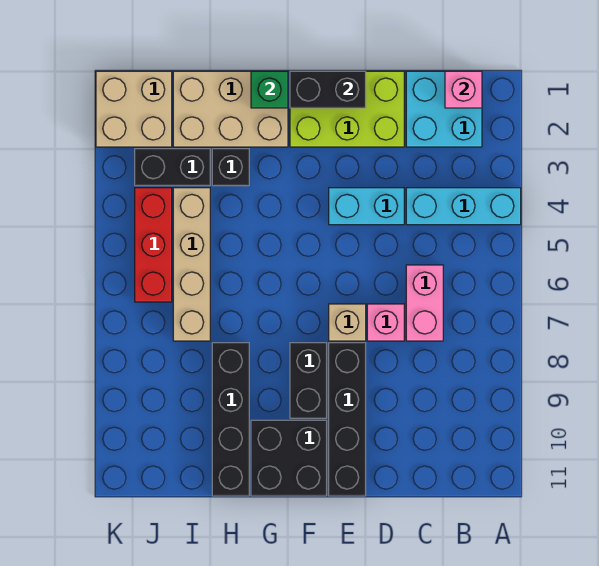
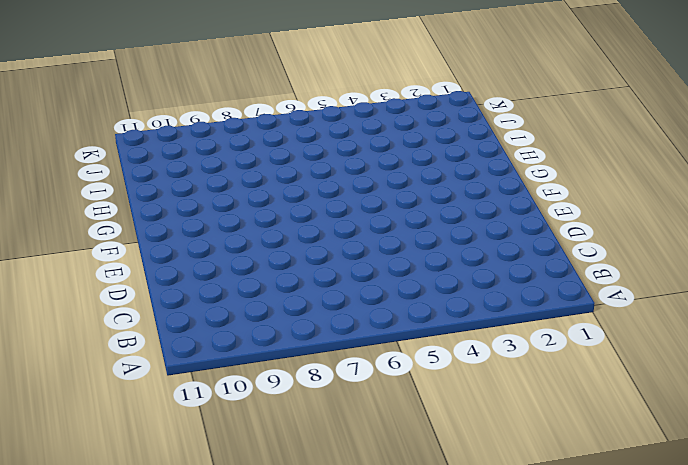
none -> cyan 1x3 brick [406,188,521,225]
none -> cyan 2x2 brick [406,71,482,147]
none -> pink 1x2 brick [406,265,443,341]

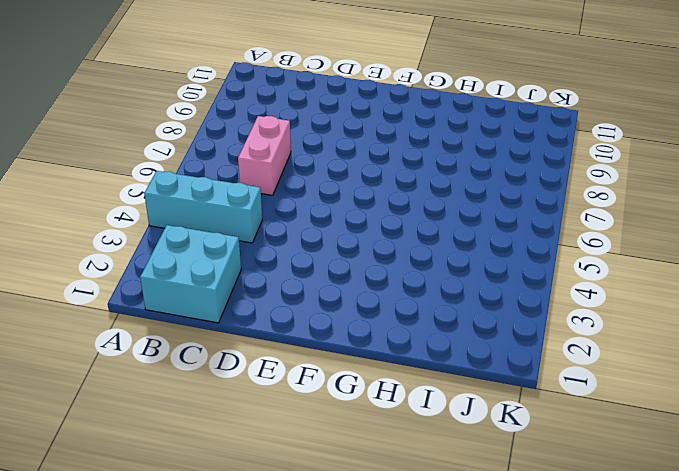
none -> lime 2x3 brick [290,71,404,147]
none -> cyan 1x2 brick [329,188,404,225]
none -> pink 1x1 brick [367,304,404,341]

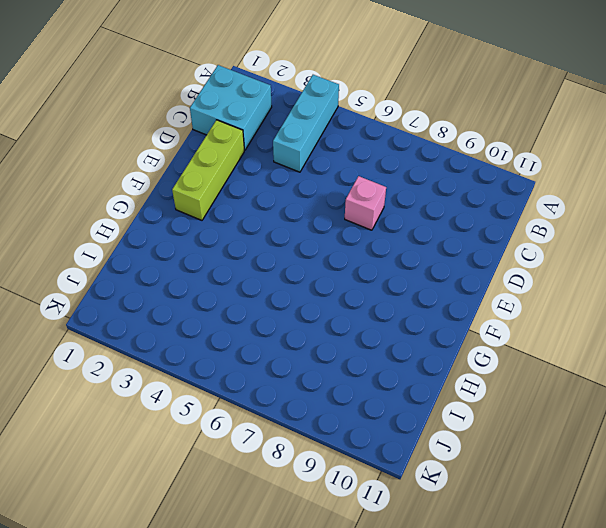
lime 1x3 brick [172,120,244,220] -> lime 2x3 brick [290,71,404,147]
none -> pink 1x2 brick [406,265,443,341]
none -> cyan 1x2 brick [329,188,404,225]
none -> tan 1x1 brick [329,304,366,341]

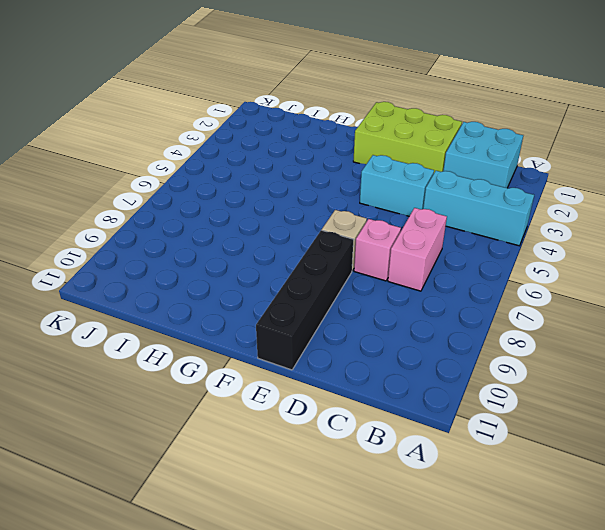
none -> black 1x2 brick [290,343,327,418]
none -> black 2x2 brick [251,420,327,496]
none -> tan 2x3 brick [173,71,288,147]

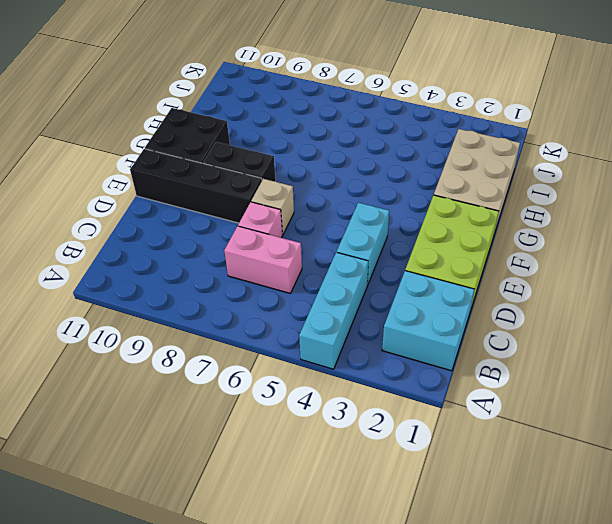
none -> black 1x1 brick [212,149,249,186]
none -> black 1x4 brick [212,343,249,496]
none -> black 1x2 brick [135,149,210,186]

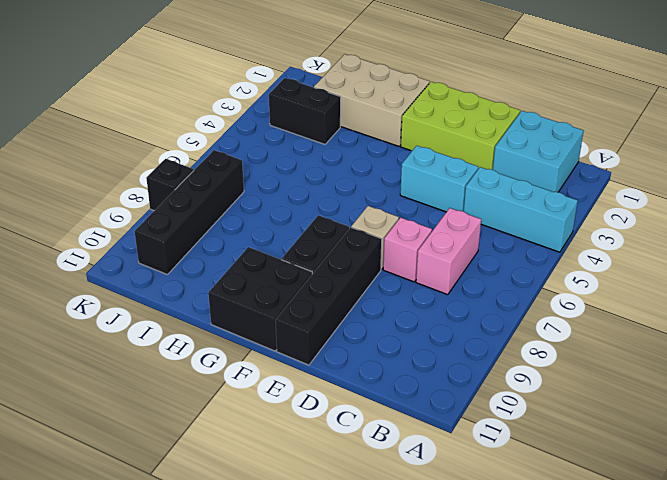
black 1x4 brick [135,150,244,275] -> black 1x4 brick moved to [212,343,249,496]
black 1x1 brick [146,159,194,211] -> black 1x1 brick moved to [212,149,249,186]
none -> tan 1x4 brick [173,188,210,341]
none -> tan 2x2 brick [96,71,172,147]
none -> red 1x3 brick [135,188,172,302]

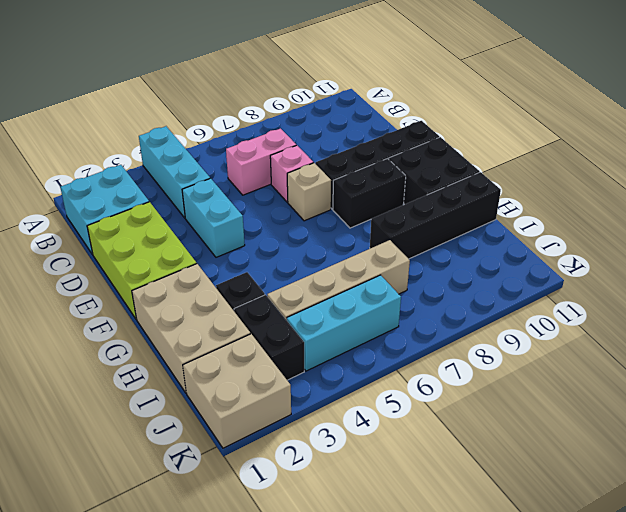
cyan 1x3 brick [287,275,401,371] -> red 1x3 brick [135,188,172,302]
none -> pink 1x1 brick [445,71,482,108]
none -> black 1x2 brick [290,71,366,108]
none -> green 1x1 brick [251,71,288,108]

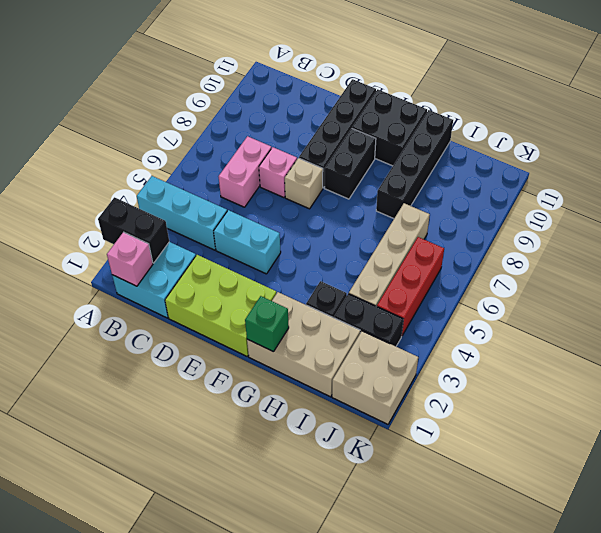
black 1x2 brick [98,197,169,263] -> black 1x2 brick moved to [290,71,366,108]

